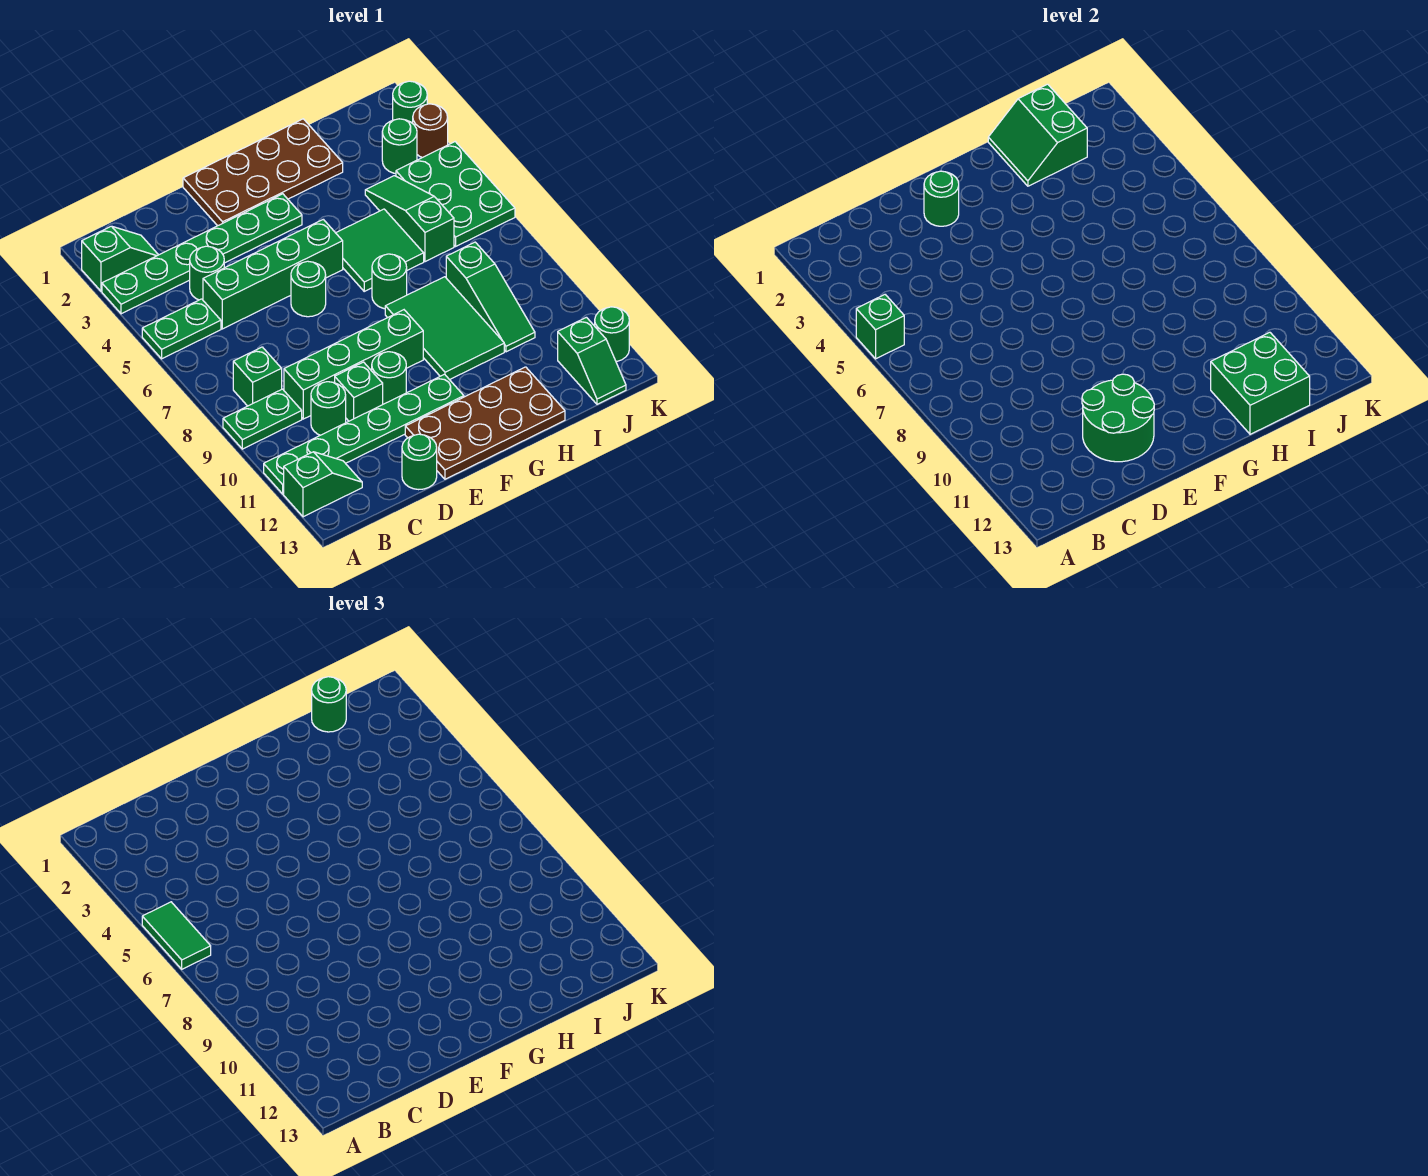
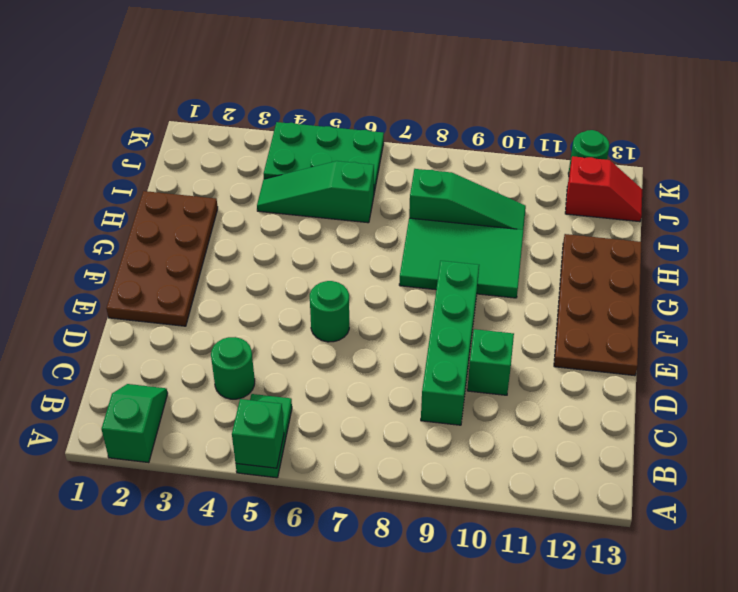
red 1x2 slope [565,156,642,222] -> green 1x2 slope [558,317,626,404]
none -> green 1x6 plate [102,194,302,314]
none -> green 1x2 plate [223,389,302,449]
none -> green 1x6 plate [264,374,464,494]
none -> green 1x2 slope [284,452,362,517]

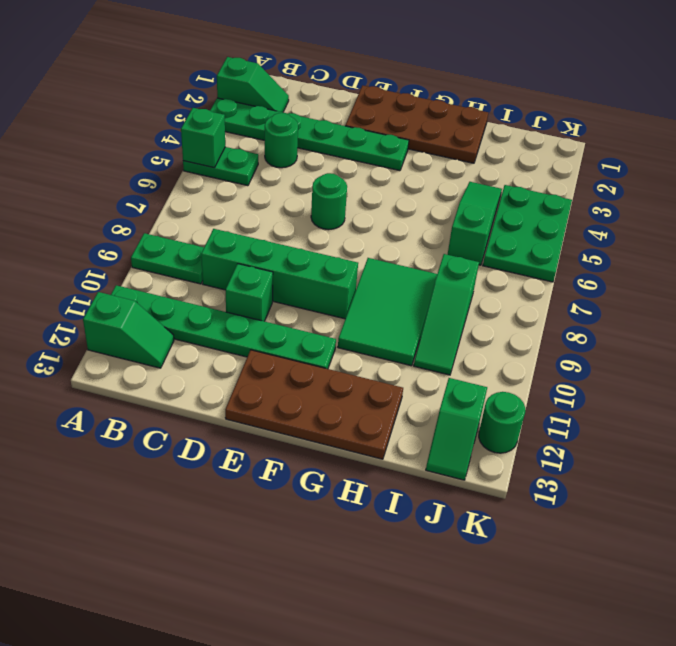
none -> green 1x1 brick [233,347,282,406]
none -> green 1x4 brick [203,219,343,329]
none -> green 1x1 round brick [311,382,346,435]
none -> green 1x1 round brick [402,434,437,490]

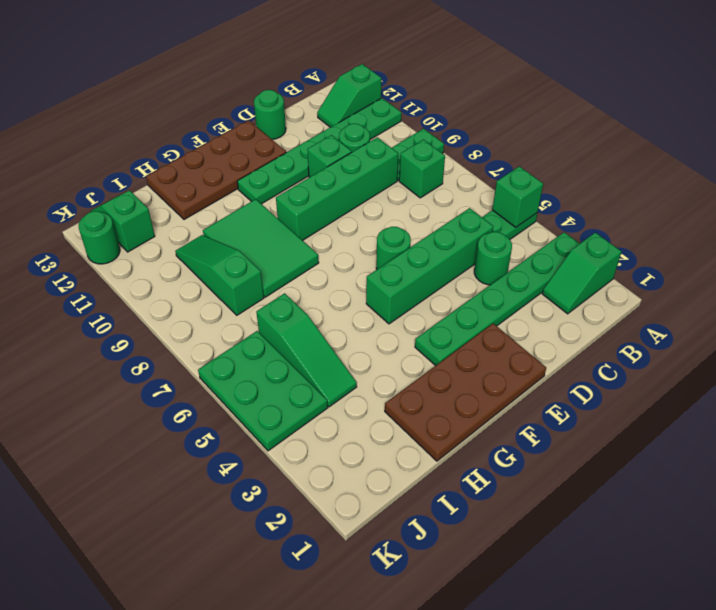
none -> green 1x1 round brick [372,352,406,404]
none -> green 2x2 tile [336,209,424,291]
none -> green 1x1 round brick [372,254,407,309]
none -> green 1x1 round brick [382,119,417,174]

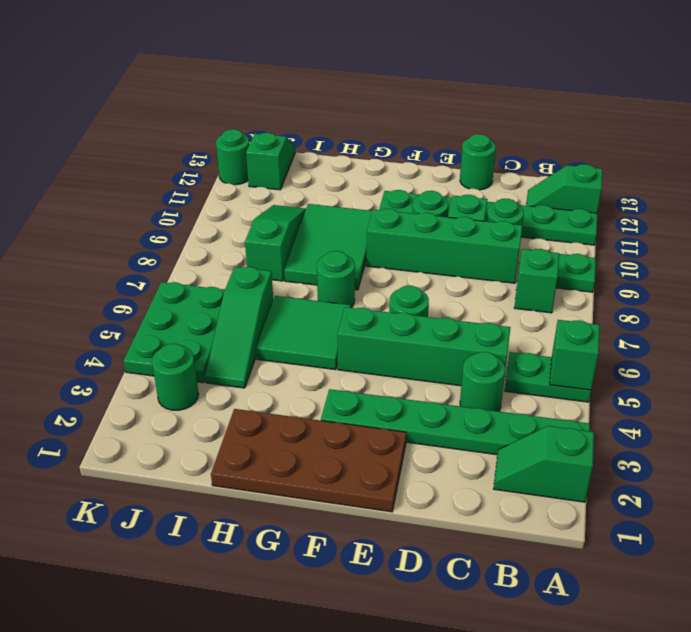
none -> brown 2x4 plate [405,367,565,479]
none -> green 1x1 round brick [393,81,427,123]
none -> brown 1x1 round brick [413,104,448,158]
none -> green 2x2 round brick [1082,374,1154,462]

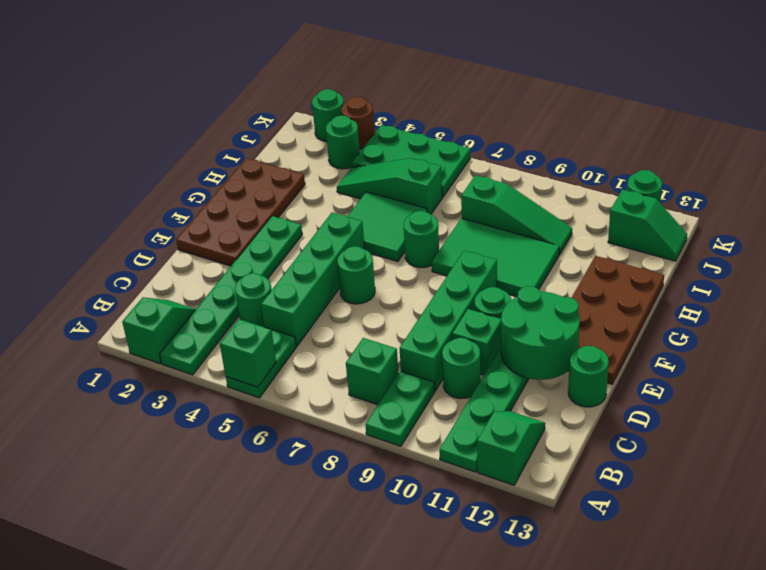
none -> green 1x1 round brick [924,171,959,226]
none -> green 2x2 slope [988,84,1087,186]
none -> green 2x2 brick [1211,332,1310,434]
none -> green 1x2 tile [142,902,211,969]

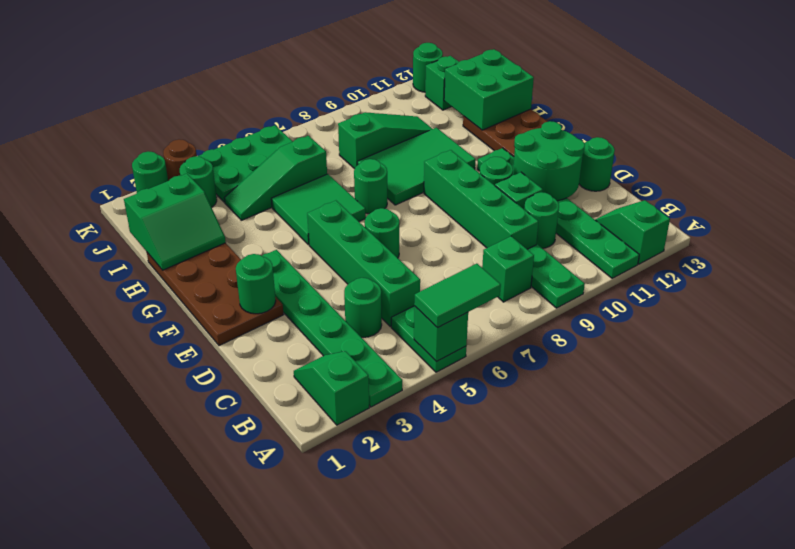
none -> green 1x1 round brick [312,677,346,732]

